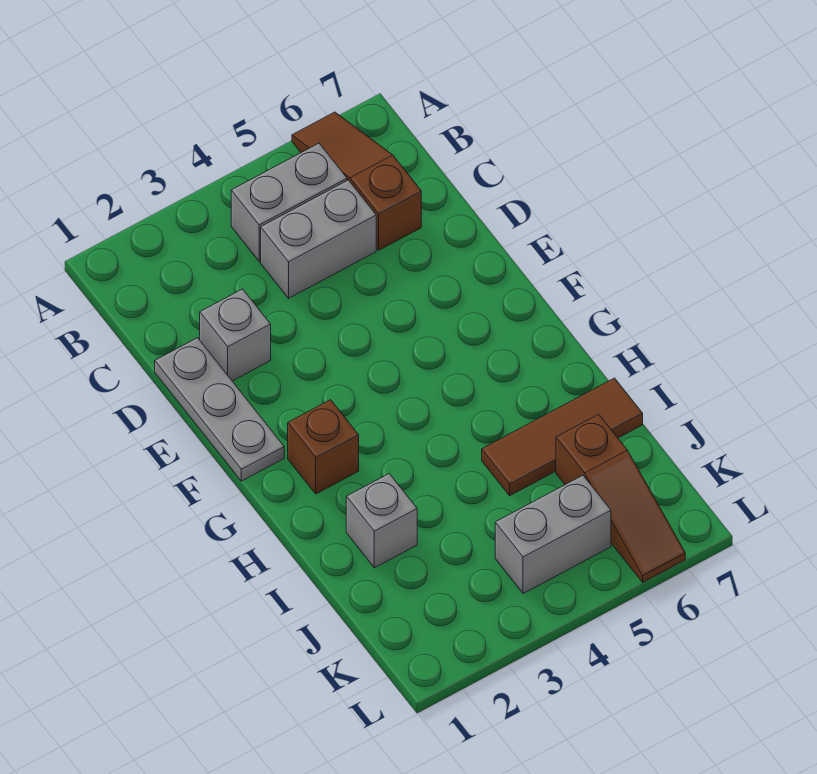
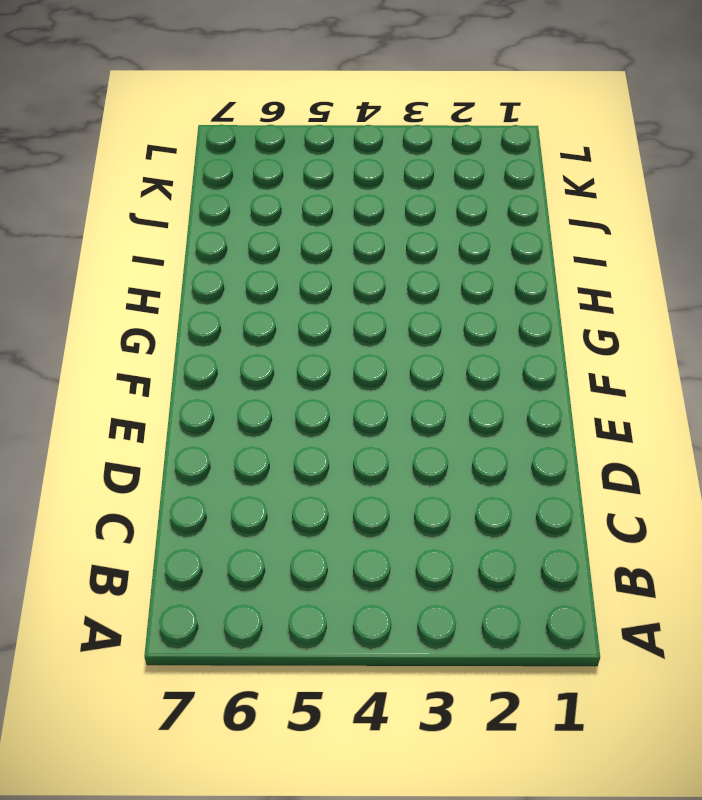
none -> brown 1x3 slope [292,112,421,250]
none -> grey 1x2 brick [231,143,347,261]

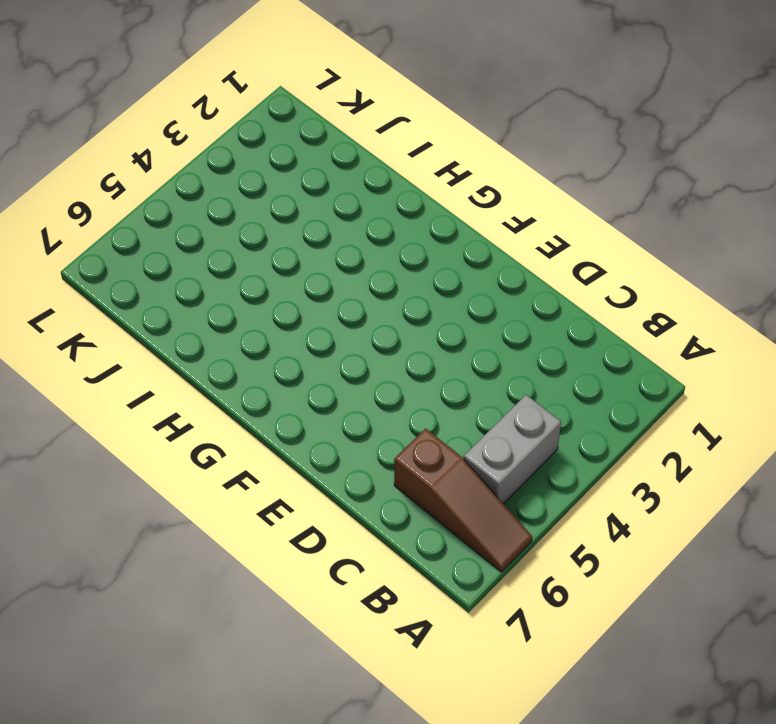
none -> grey 1x2 brick [261,180,376,298]
none -> grey 1x3 plate [155,338,284,481]

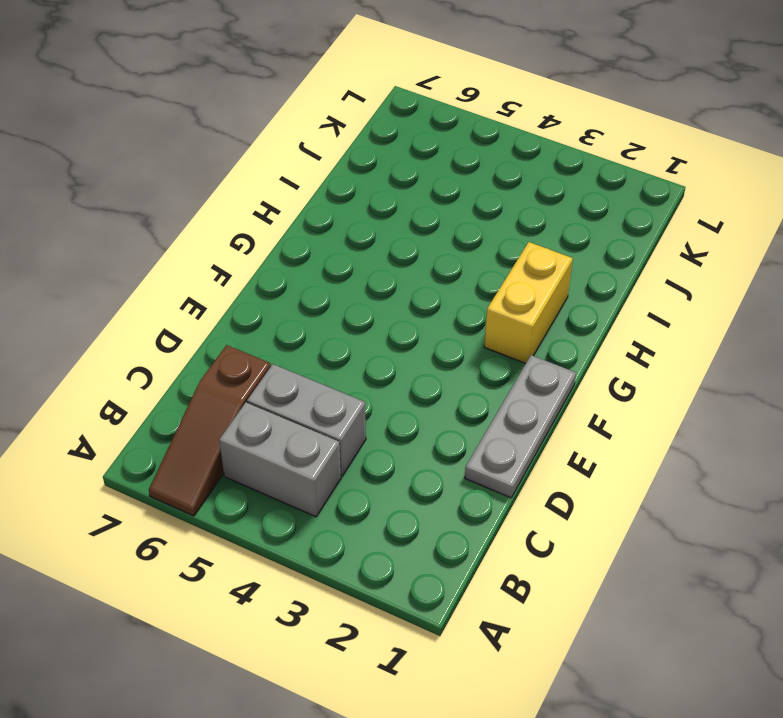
yellow 1x2 brick [484,242,573,364] -> brown 1x1 brick [288,400,359,494]
none -> grey 1x1 brick [200,289,271,381]
none -> grey 1x1 brick [346,474,417,568]

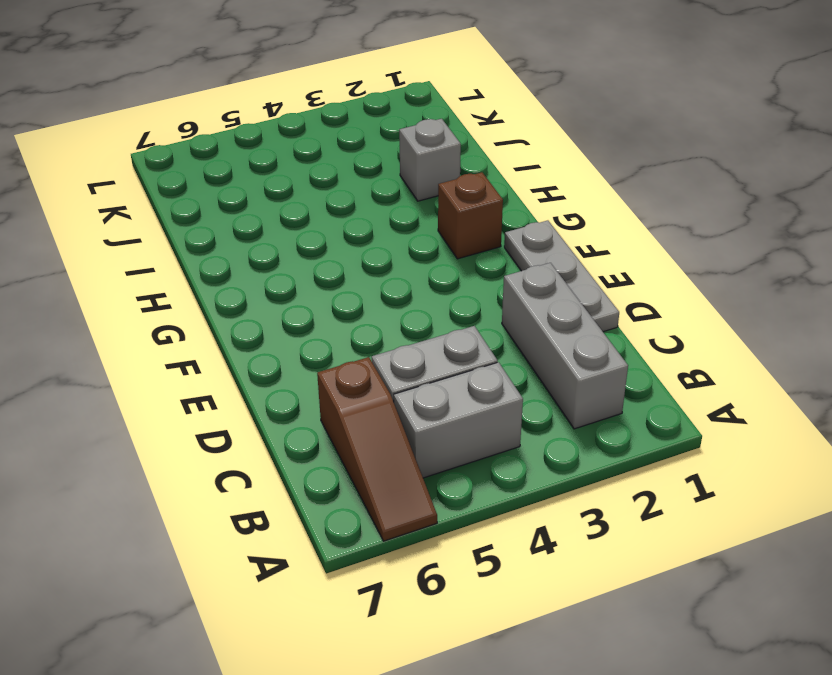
grey 1x3 brick [502,263,628,429] -> grey 1x1 brick [200,289,271,381]
none -> brown 1x3 tile [482,378,643,496]
none -> brown 1x3 slope [556,414,685,582]

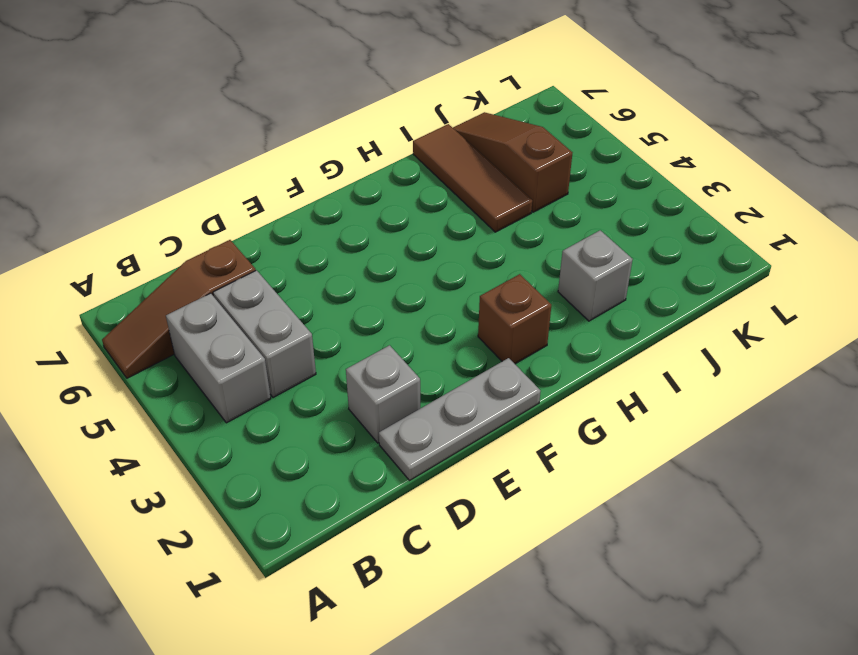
brown 1x3 slope [453,112,572,212] -> brown 1x3 slope turned to [556,414,685,582]
none -> grey 1x2 brick [495,475,611,594]

